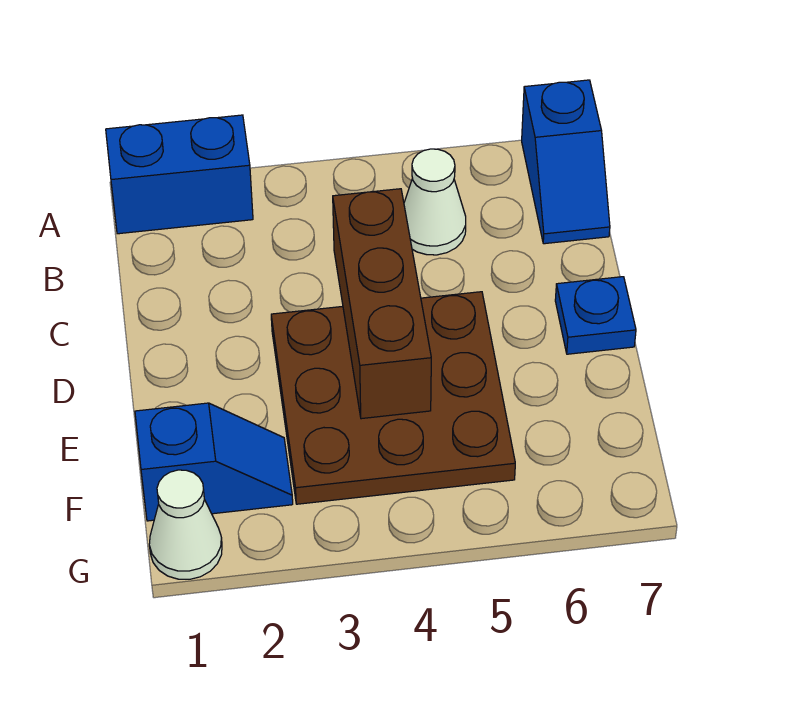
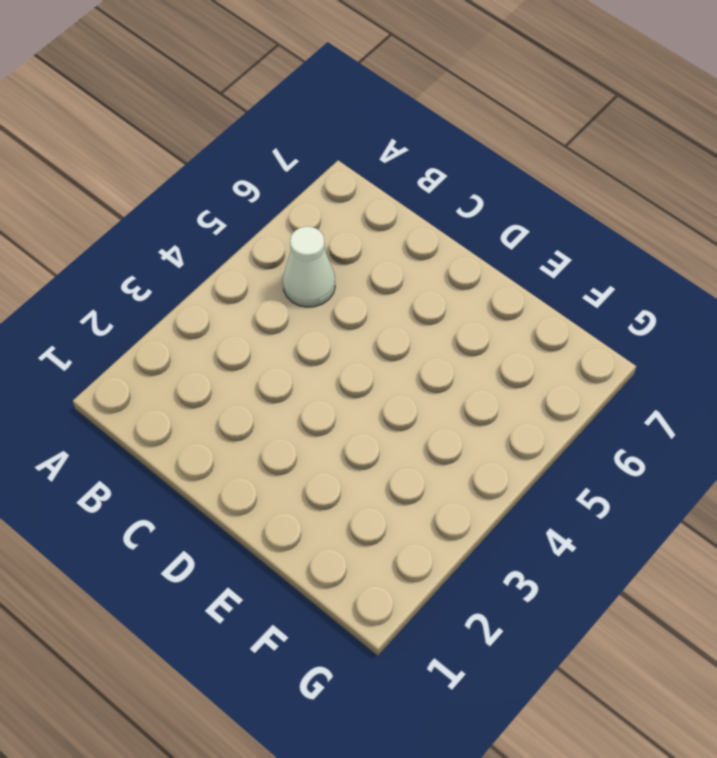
none -> blue 1x2 brick [106,115,253,234]
none -> blue 1x2 slope [522,80,610,244]

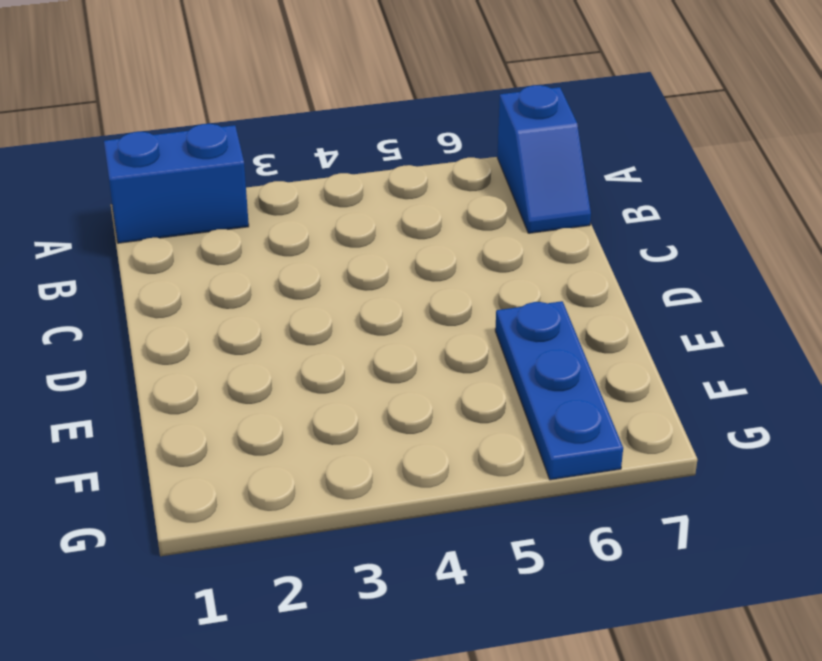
blue 1x3 plate [495,301,623,480] -> none
none -> white 1x1 cone [404,149,466,255]
none -> brown 3x3 plate [271,292,515,504]

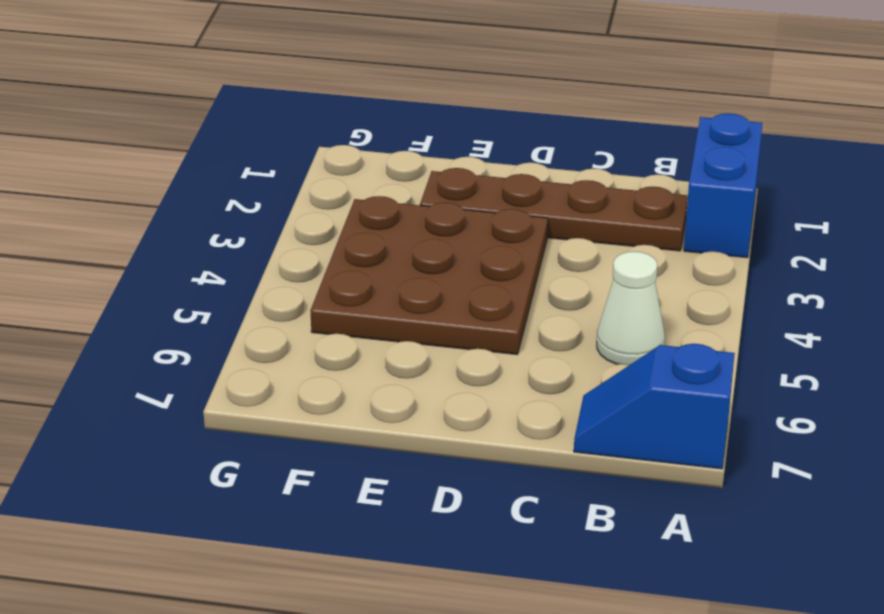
brown 1x4 plate [420,168,688,251] -> none
none -> blue 1x1 plate [555,277,636,354]
none -> blue 1x2 slope [135,403,293,521]

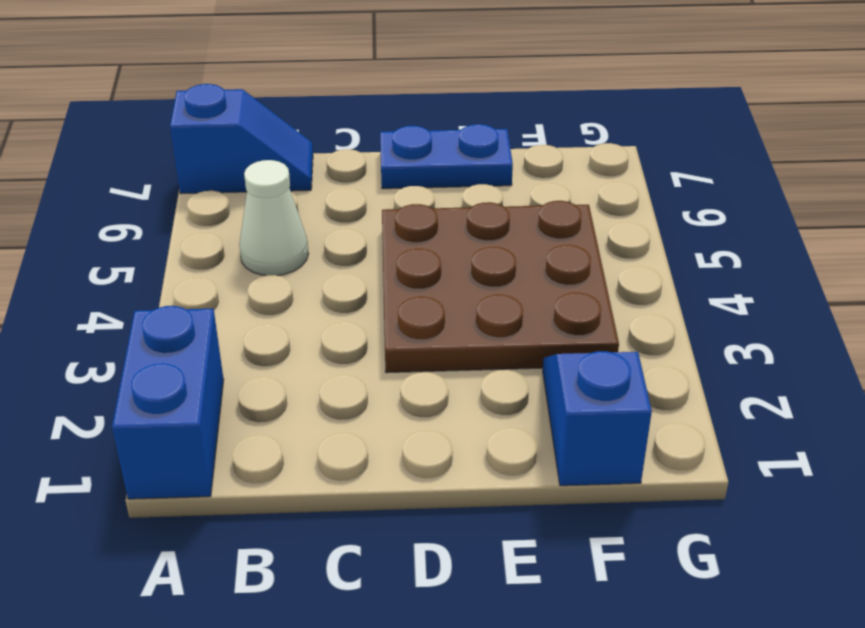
blue 1x2 plate [380,124,513,189] -> blue 1x1 plate [555,277,636,354]
none -> white 1x1 cone [149,470,222,579]
none -> brown 1x3 brick [333,189,431,419]

